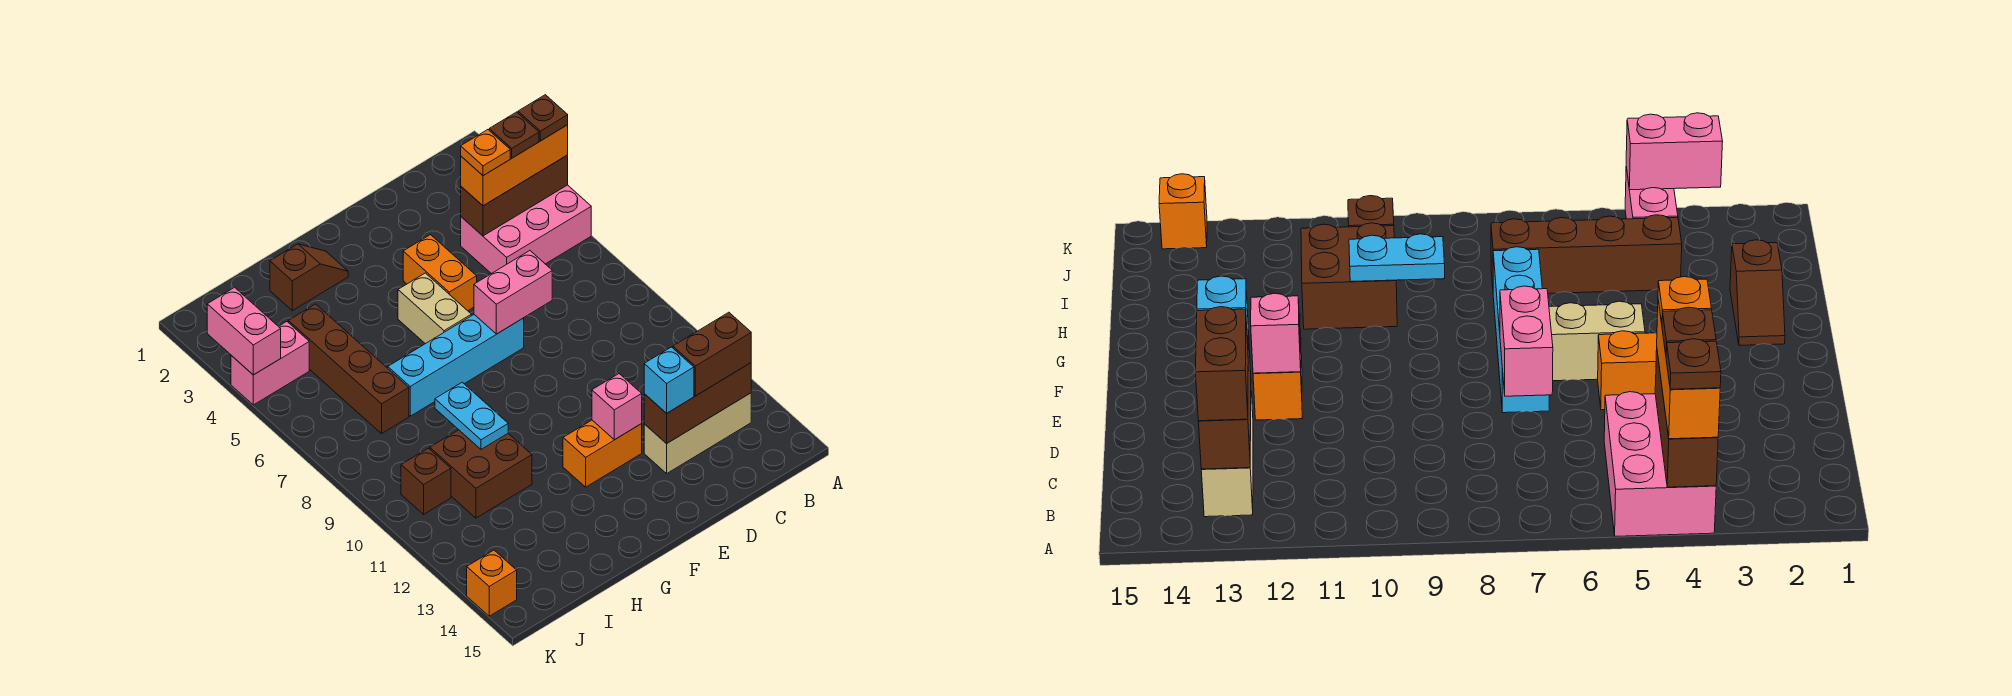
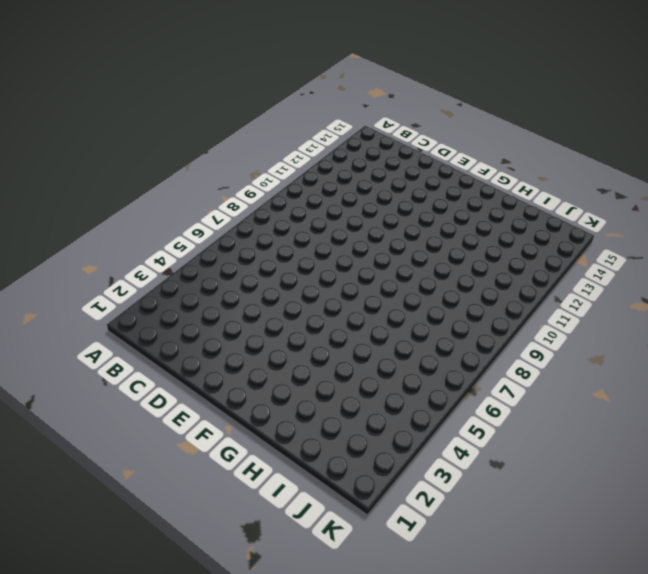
none -> pink 2x3 brick [461,185,591,274]
none -> tan 1x3 brick [644,393,751,473]
none -> orange 1x2 brick [403,235,477,311]

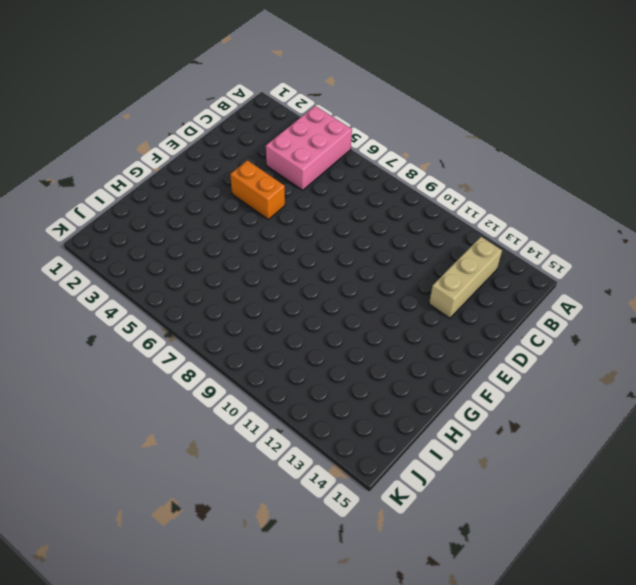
none -> cyan 1x4 brick [388,315,524,416]
none -> orange 1x2 brick [563,420,642,487]
none -> tan 1x2 brick [398,273,471,344]

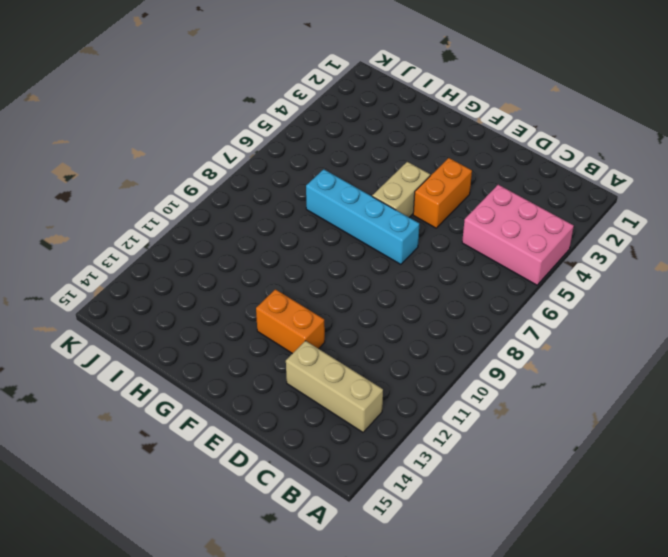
none -> brown 1x2 slope [270,244,348,311]
none -> brown 2x2 brick [430,430,532,518]
none -> brown 1x4 brick [288,304,409,434]

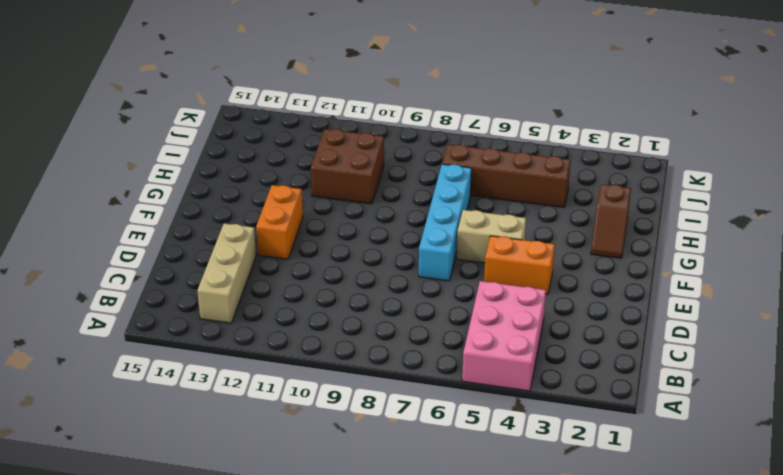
none -> pink 1x2 brick [231,322,309,405]
none -> brown 1x1 brick [401,448,451,514]
none -> orange 1x1 brick [467,550,517,616]

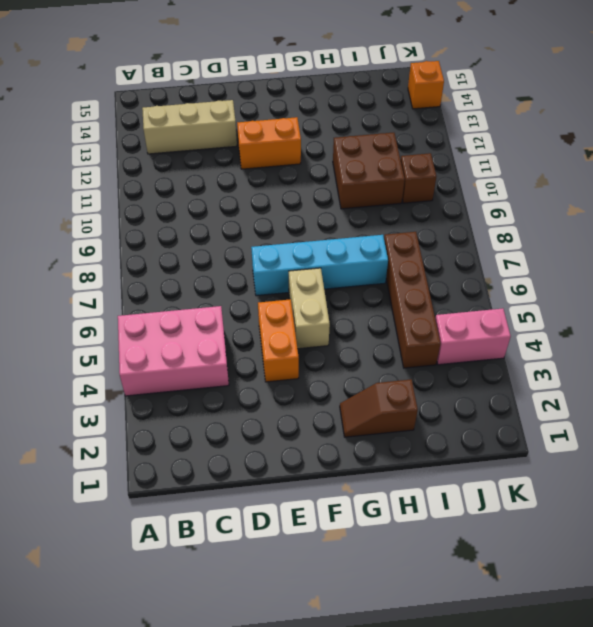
none -> brown 1x3 brick [461,155,568,236]
none -> brown 1x3 brick [644,363,751,444]
none -> pink 1x2 brick [474,251,552,334]

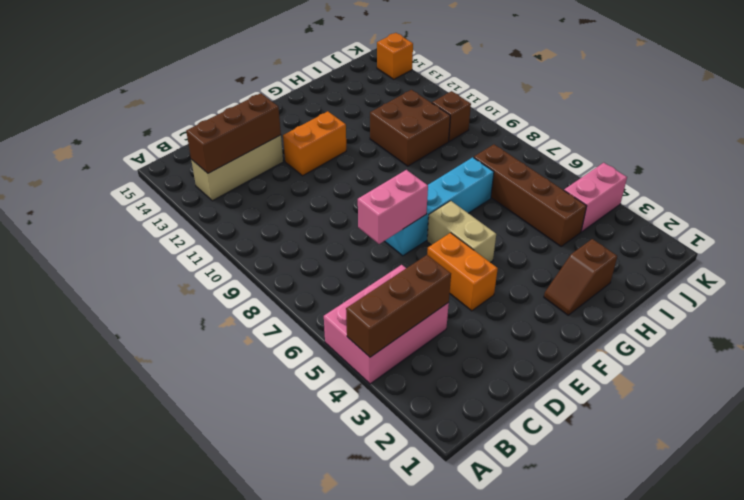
none -> pink 1x1 brick [592,374,642,440]
none -> cyan 1x2 plate [435,382,508,449]
none -> pink 1x2 brick [207,287,281,375]

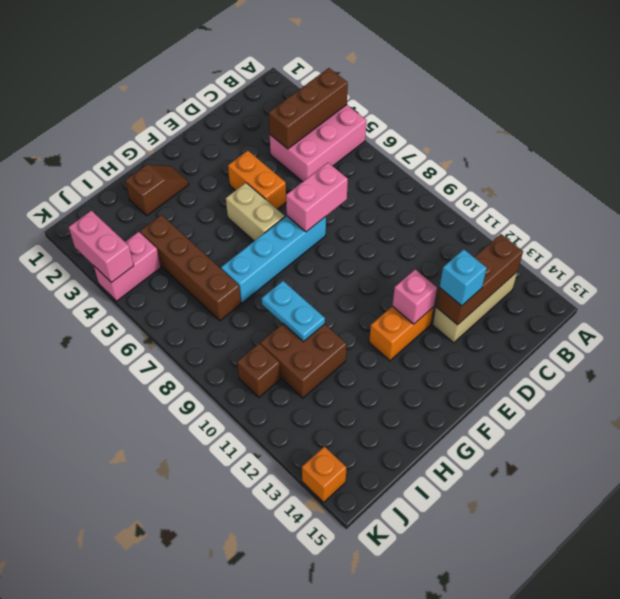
none -> orange 1x3 brick [461,125,568,206]
none -> brown 1x2 brick [673,312,751,396]
none -> brown 1x1 plate [518,95,568,141]

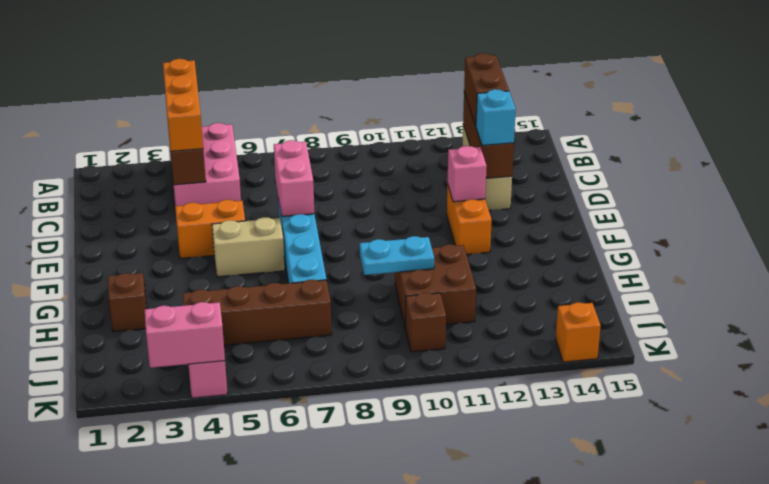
none -> brown 1x1 plate [518,95,568,141]
none -> brown 1x1 plate [489,112,539,158]
none -> orange 1x1 plate [461,130,510,176]

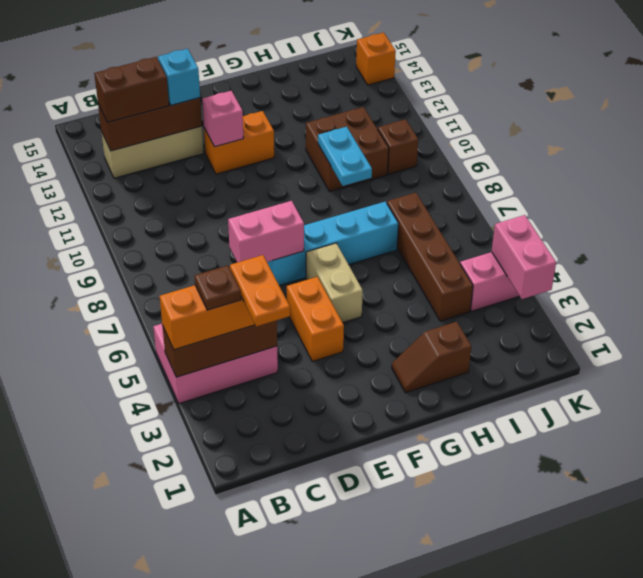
orange 1x2 plate [230,255,290,326] -> orange 1x1 plate [461,130,510,176]
none -> brown 1x1 plate [518,95,568,141]

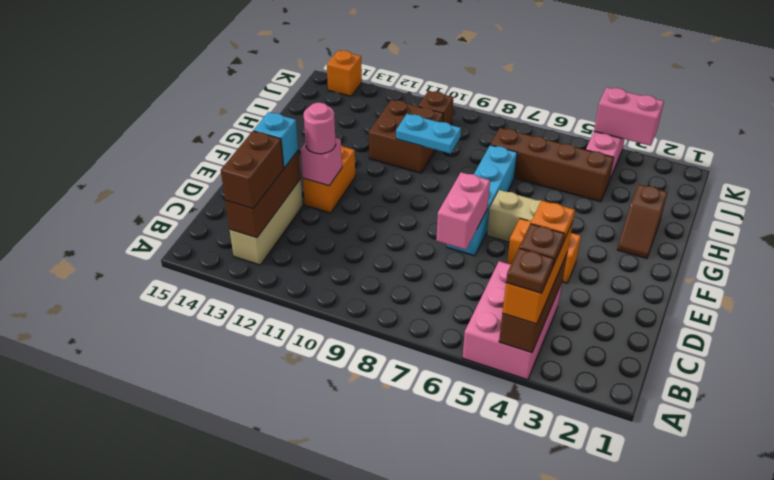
pink 1x1 round brick [304,103,336,154] -> none

